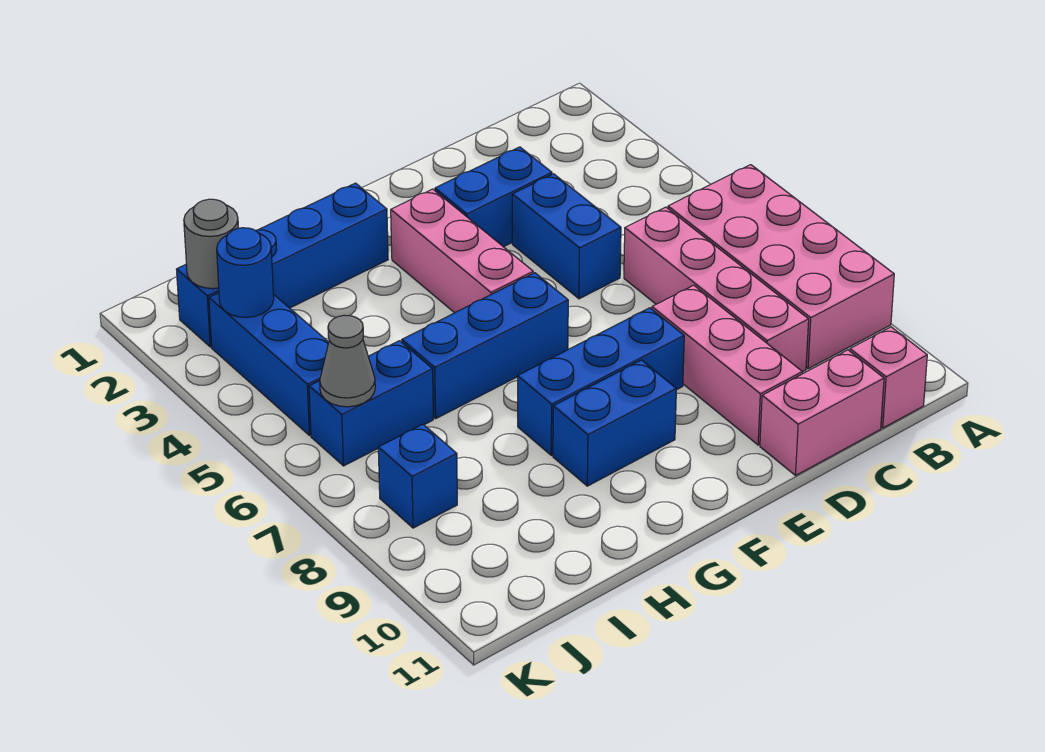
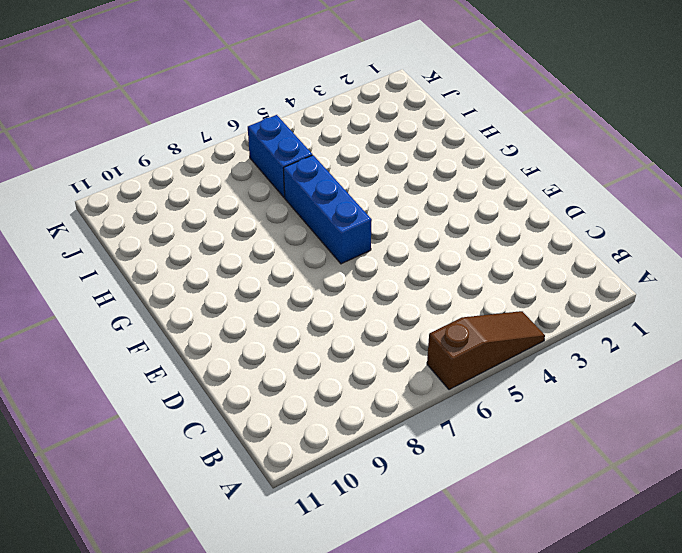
brown 1x3 slope [427,311,545,390] -> pink 2x4 brick [668,165,894,369]
none -> pink 1x1 brick [850,327,927,428]
none -> pink 1x4 brick [624,207,809,372]
none -> pink 1x2 brick [760,350,884,476]

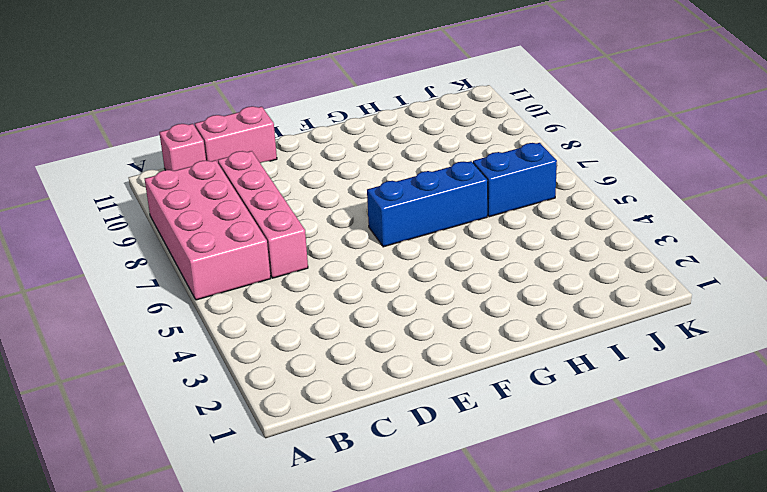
none -> blue 1x2 brick [435,147,552,247]
none -> blue 1x2 brick [512,174,621,299]
none -> pink 1x3 brick [652,285,802,445]

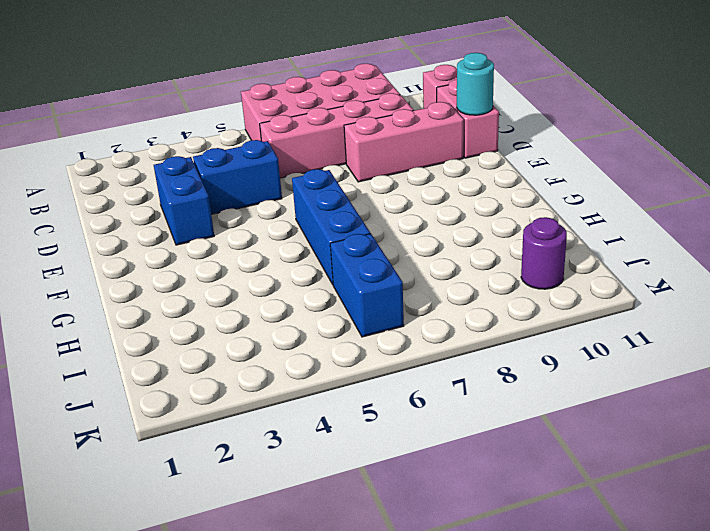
cyan 1x1 round brick [457,53,494,115] -> none
purple 1x1 round brick [521,217,567,289] -> none
none -> blue 1x3 brick [518,308,684,455]
none -> pink 1x3 brick [391,189,533,313]
none -> blue 1x2 brick [553,360,676,486]

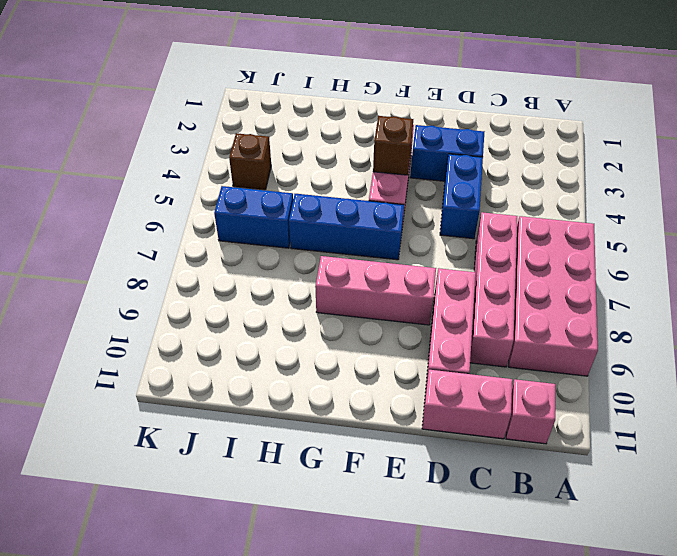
pink 1x3 brick [315,256,436,325] -> blue 1x3 brick [518,308,684,455]
brown 1x1 brick [373,116,413,175] -> none
brown 1x1 brick [229,133,271,190] -> blue 1x3 brick [209,293,329,436]
none -> blue 1x2 brick [553,360,676,486]
none -> blue 1x4 brick [176,183,388,347]
none -> blue 1x1 brick [378,424,457,528]

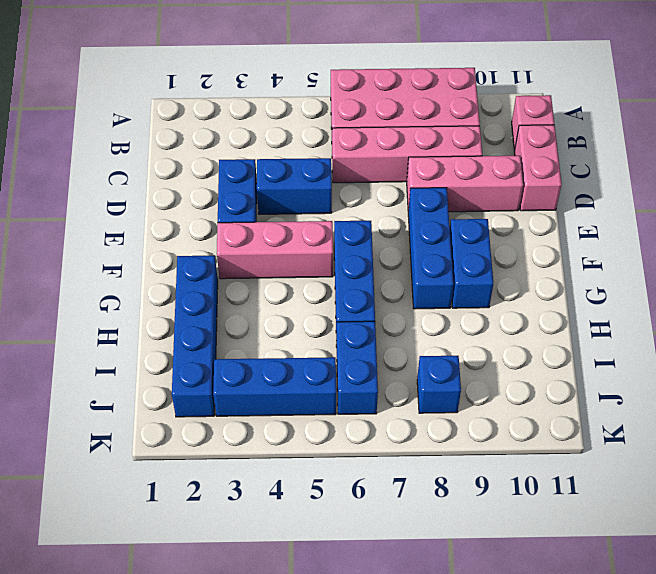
none -> grey 1x1 round brick [184,199,238,289]
none -> blue 1x1 round brick [217,228,274,317]
none -> grey 1x1 cone [320,315,375,407]

